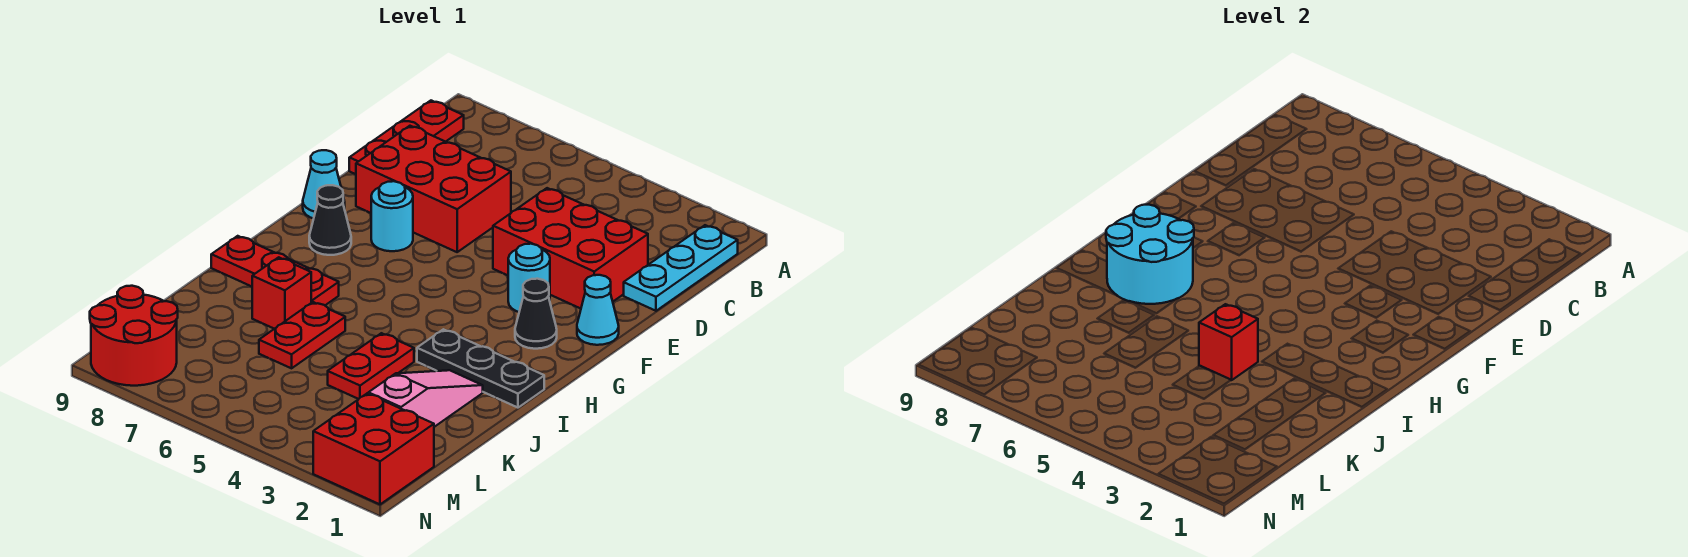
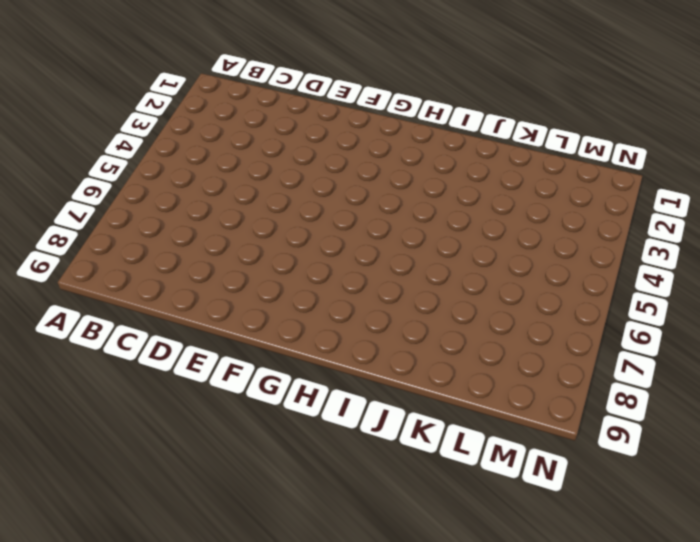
none -> cyan 1x3 plate [624,225,738,311]
none -> red 1x3 plate [349,101,464,174]
none -> red 2x3 brick [493,188,648,309]

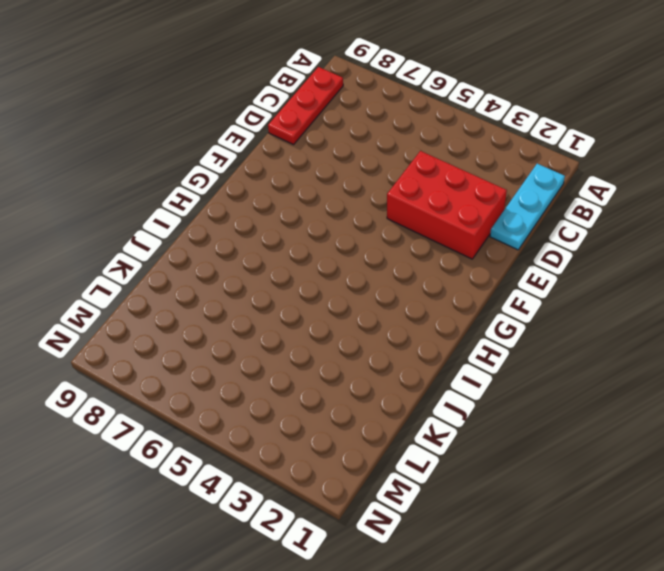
none -> red 2x3 brick [356,126,511,252]
none -> cyan 1x1 cone [577,275,619,345]
none -> cyan 1x1 round brick [508,244,550,312]

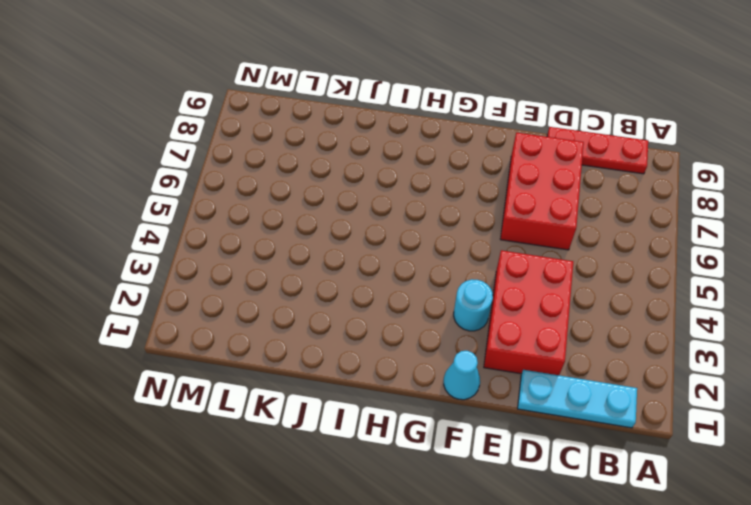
none -> cyan 1x1 round brick [371,181,413,251]
none -> cyan 1x1 cone [303,150,345,219]
none -> black 1x1 cone [515,279,557,349]

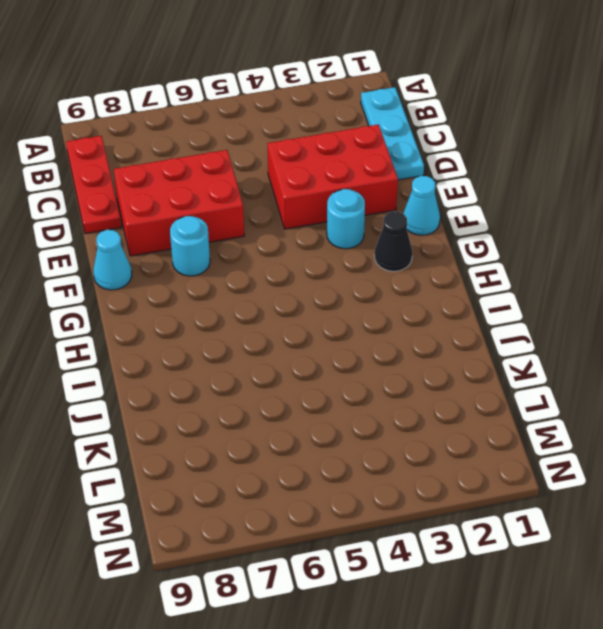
none -> black 1x1 cone [309,185,351,255]
none -> black 1x3 plate [417,329,544,408]
none -> red 1x3 plate [211,236,339,305]

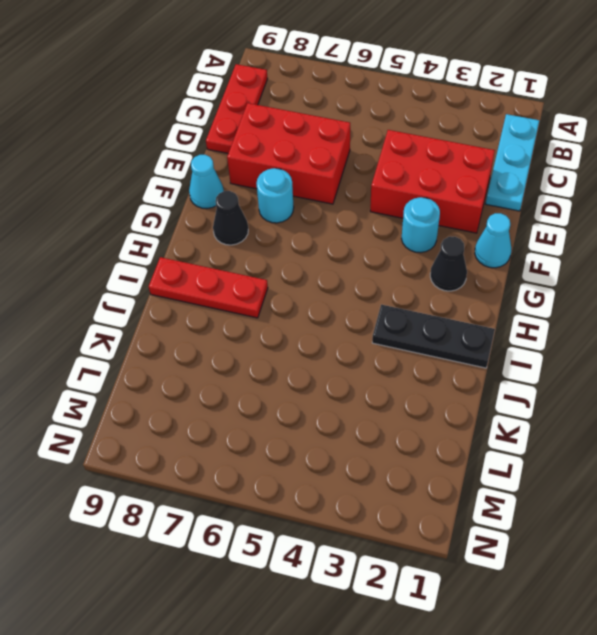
none -> pink 1x3 slope [368,370,483,427]
none -> red 1x2 plate [328,333,414,399]
none -> red 1x2 plate [259,302,345,368]

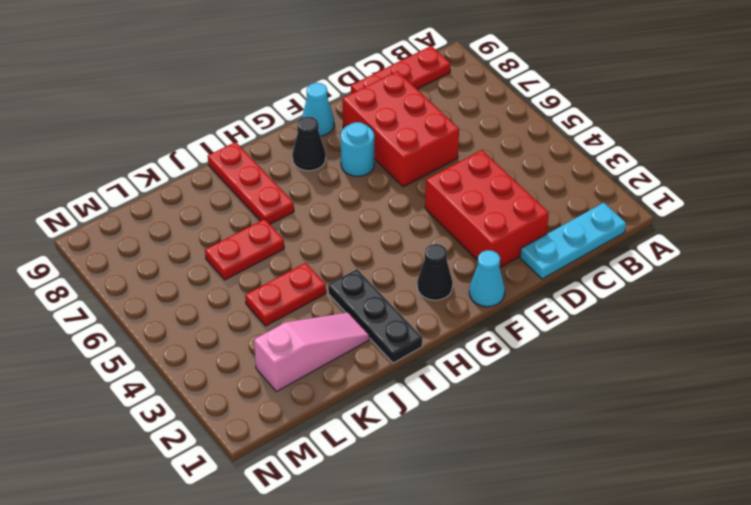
none -> cyan 1x1 round brick [508,244,550,312]
none -> red 1x1 brick [252,257,311,329]
none -> red 2x2 brick [313,393,434,504]

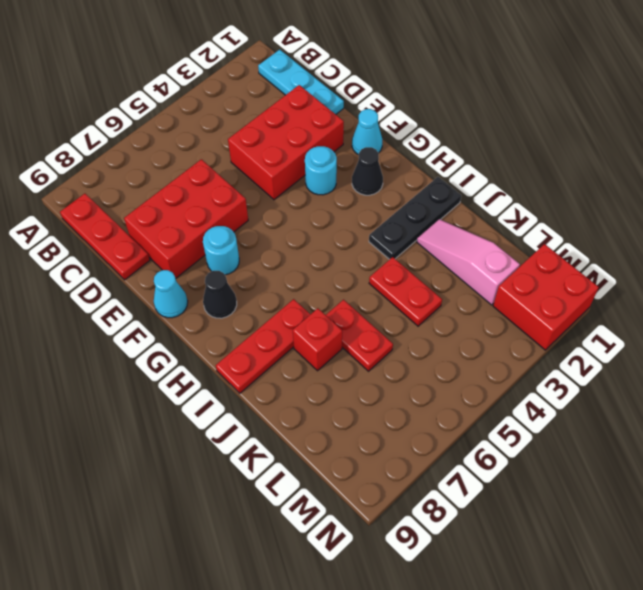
none -> red 2x2 round brick [90,286,178,386]
none -> cyan 2x2 round brick [1106,205,1194,304]
none -> red 1x1 brick [1199,304,1258,380]

